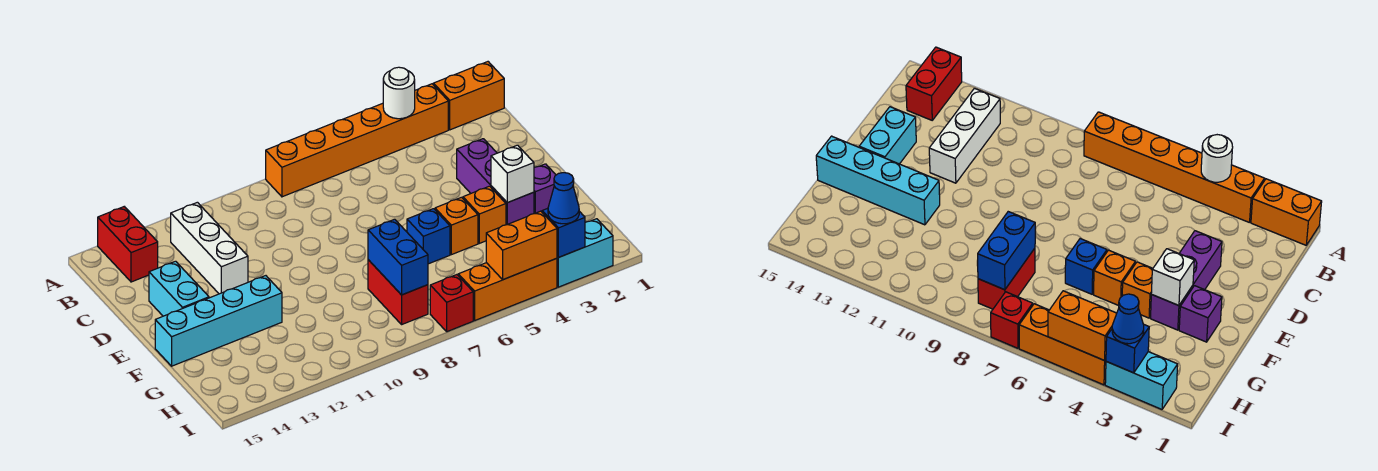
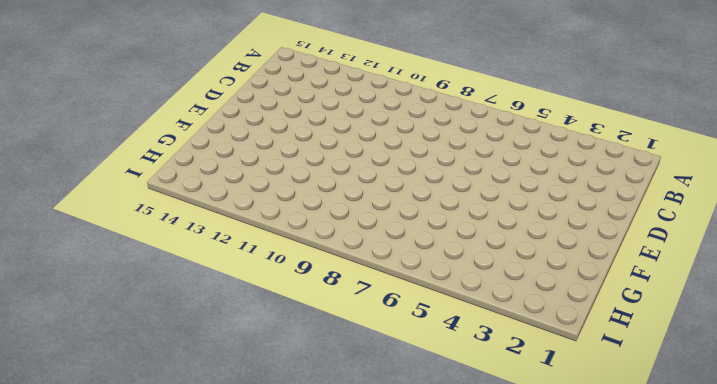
none -> orange 1x2 brick [433,62,504,130]
none -> orange 1x6 brick [266,84,448,197]
none -> red 1x2 brick [98,207,158,282]

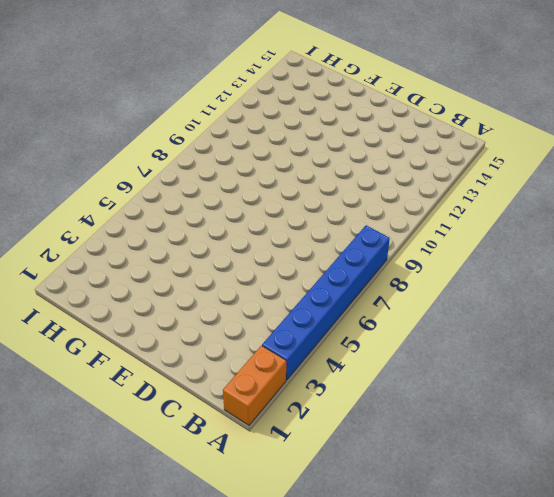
blue 1x6 brick [262,225,390,380] -> orange 1x6 brick [266,84,448,197]
none -> red 1x2 brick [98,207,158,282]
none -> white 1x3 brick [171,202,248,294]
none -> purple 1x3 brick [457,139,534,225]

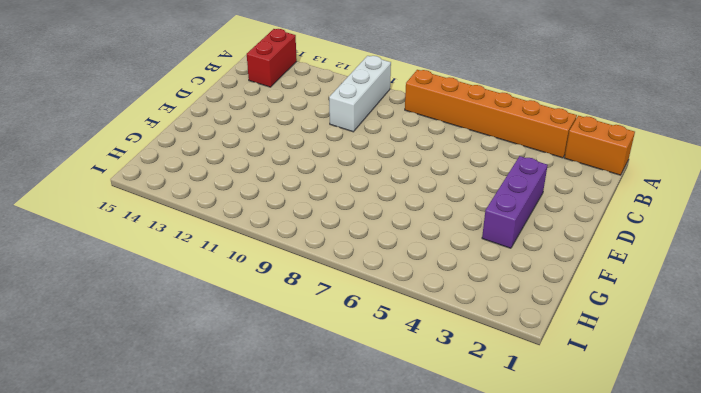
white 1x3 brick [329,56,391,132] -> white 1x3 brick moved to [171,202,248,294]
none -> cyan 1x2 brick [149,261,209,316]
none -> purple 1x1 brick [534,164,556,214]
none -> orange 1x1 brick [463,186,506,243]

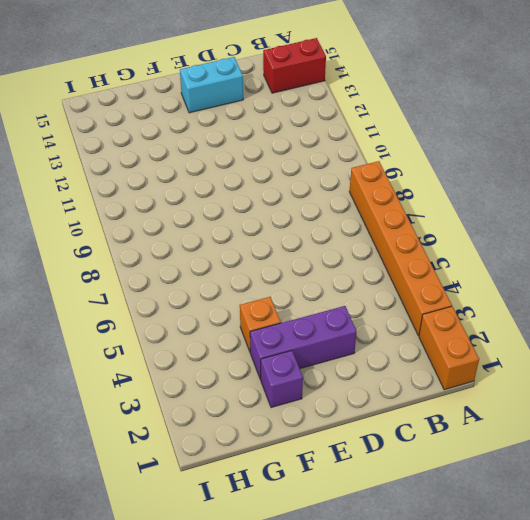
none -> white 1x3 brick [171,202,248,294]
none -> orange 1x1 brick [435,197,478,255]
none -> blue 1x1 brick [407,209,450,264]

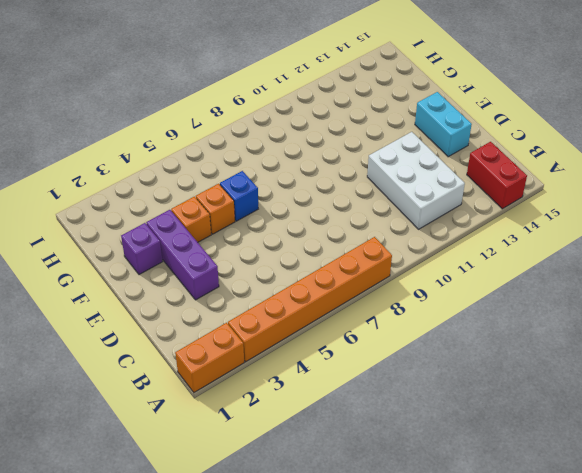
white 2x3 brick [367,132,465,229] -> white 1x3 brick [171,202,248,294]
none -> cyan 1x4 brick [155,276,282,366]
none -> red 1x2 brick [368,260,428,324]
none -> cyan 1x2 brick [557,219,613,287]

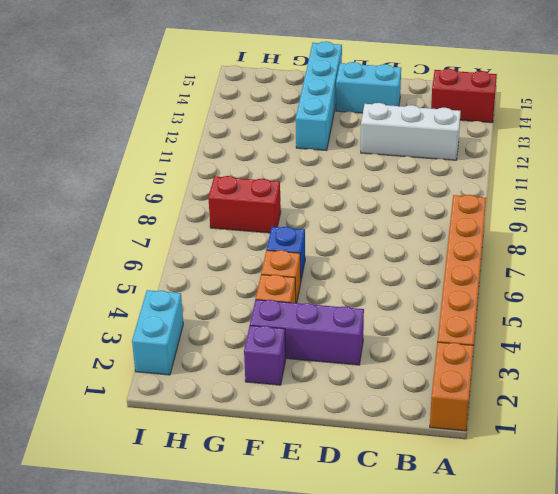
none -> orange 1x3 brick [458,258,557,320]
none -> red 1x1 brick [430,275,473,332]
none -> white 1x1 round brick [383,67,415,119]

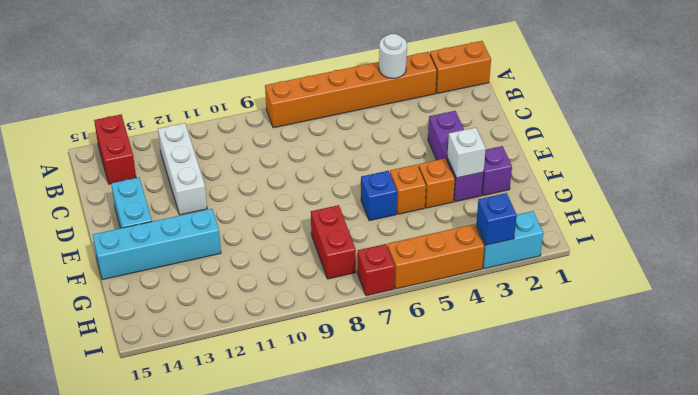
none -> blue 1x2 brick [368,219,428,295]
none -> orange 1x2 brick [486,211,557,280]
none -> blue 1x1 cone [548,173,579,224]

